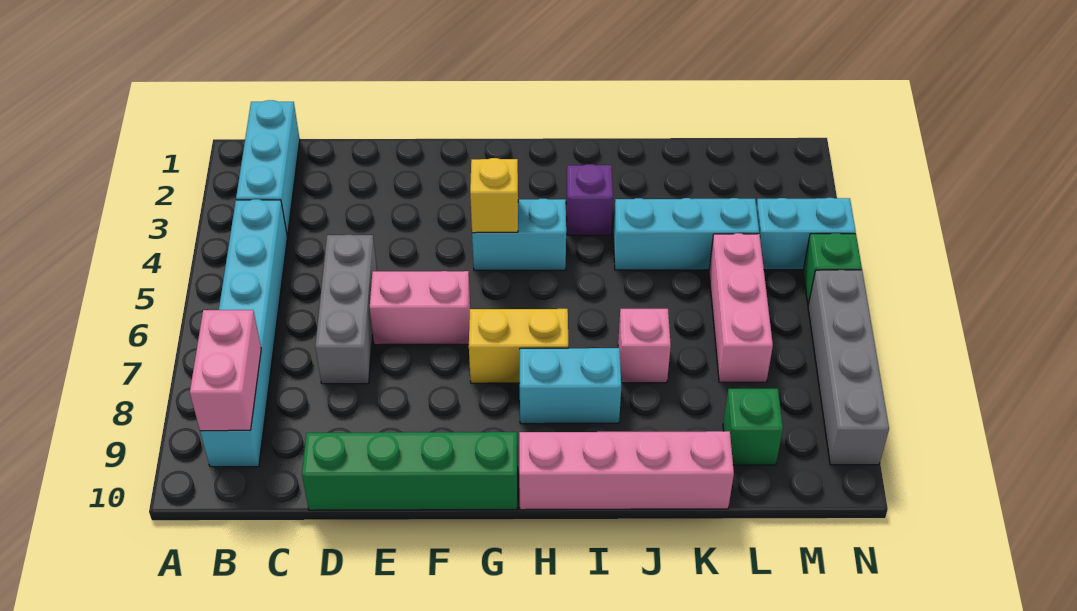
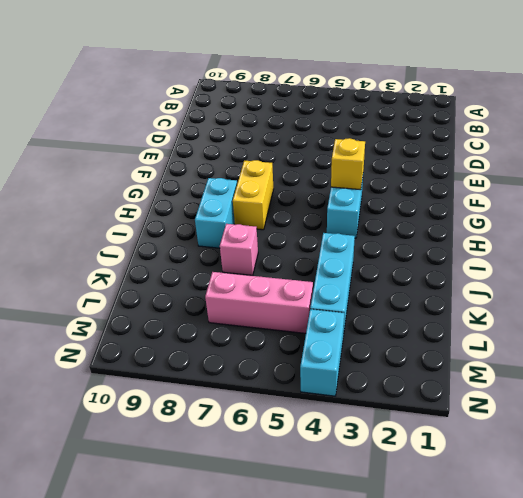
none -> cyan 1x3 brick [236,100,300,236]
none -> cyan 1x6 brick [200,199,287,467]
none -> grey 1x3 brick [315,235,377,384]

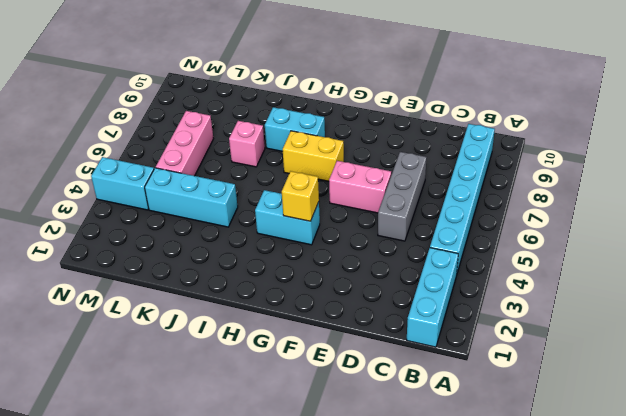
none -> green 1x4 brick [302,432,518,510]
none -> pink 1x4 brick [519,431,734,510]
none -> purple 1x1 brick [566,164,613,235]

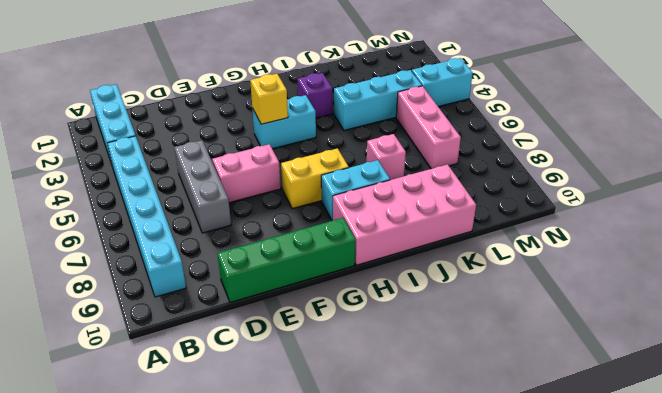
pink 2x4 brick [333,164,476,265] -> pink 1x4 brick [519,431,734,510]
none -> green 1x1 brick [723,389,783,465]
none -> green 1x1 brick [803,233,862,306]
none -> grey 1x4 brick [808,270,889,465]

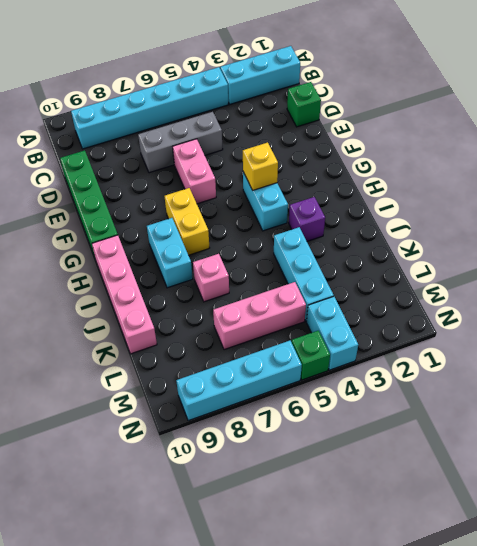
green 1x1 brick [287,82,321,127] -> green 1x1 brick moved to [723,389,783,465]
cyan 1x4 brick [176,340,302,421] -> grey 1x4 brick [808,270,889,465]
none -> pink 1x2 brick [190,310,261,431]

